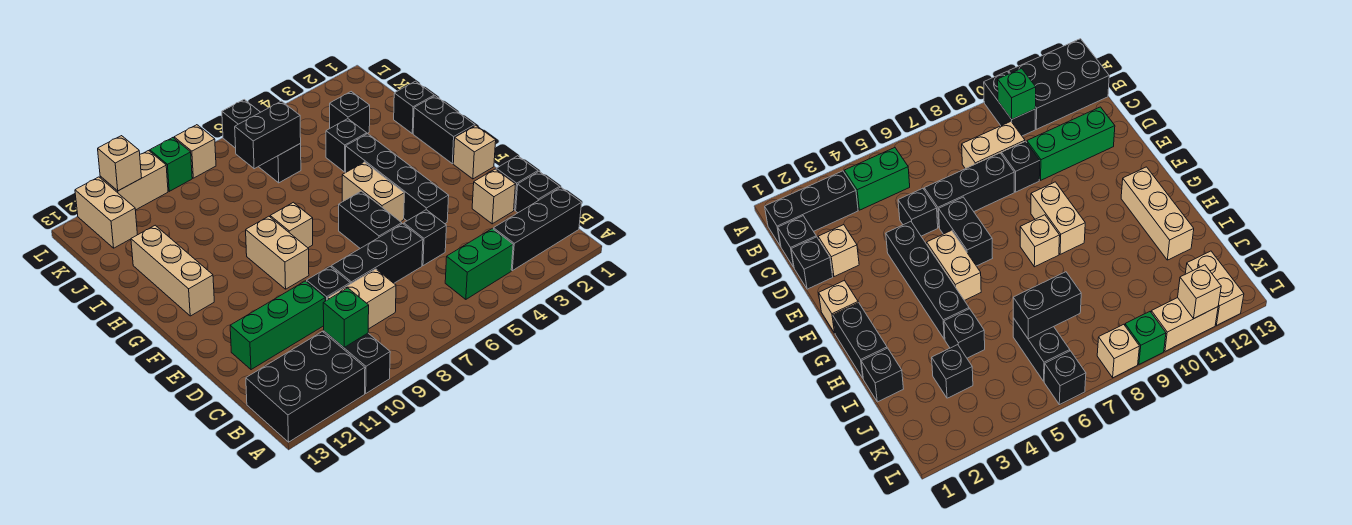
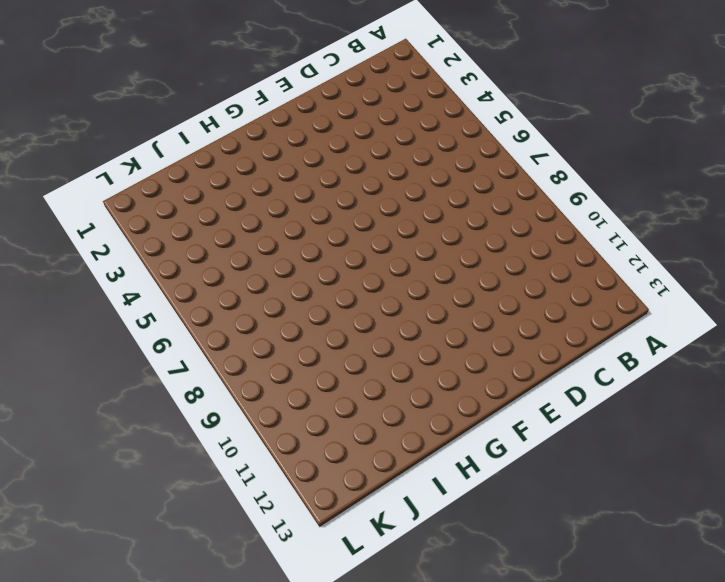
none -> black 1x2 brick [324,331,390,393]
none -> black 2x3 brick [246,332,365,442]
none -> black 1x3 brick [493,187,582,271]
none -> green 1x2 brick [445,229,513,299]

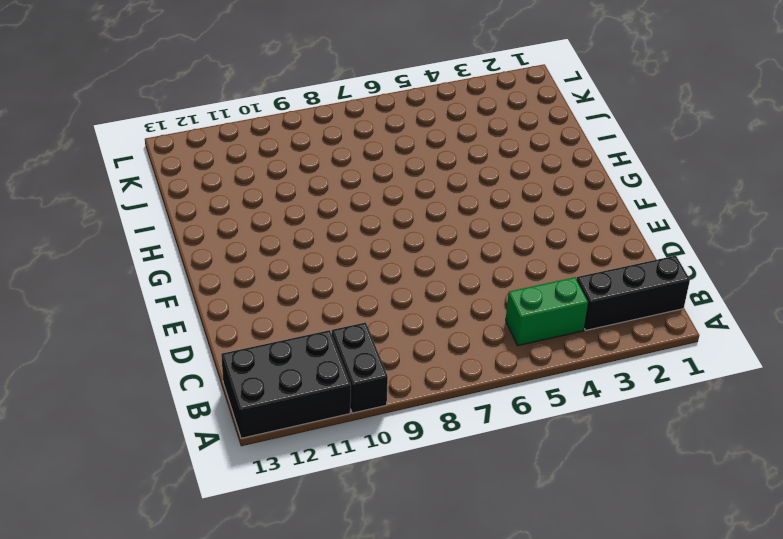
none -> black 1x1 brick [516,172,560,213]
none -> tan 1x2 brick [328,269,396,329]
none -> black 1x1 brick [496,156,538,210]
none -> tan 1x1 brick [472,169,516,224]

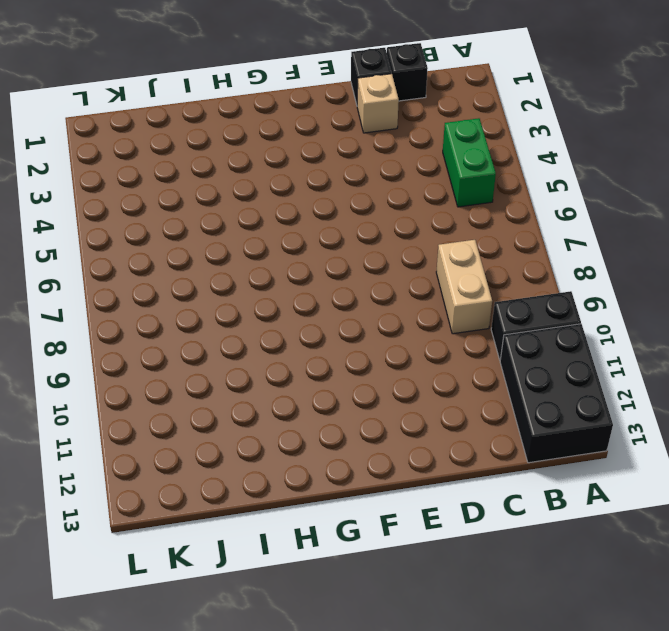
none -> black 1x3 brick [493,187,582,271]
none -> black 1x1 brick [404,210,446,266]
none -> black 1x3 brick [331,224,423,284]
none -> black 1x1 brick [307,267,350,301]

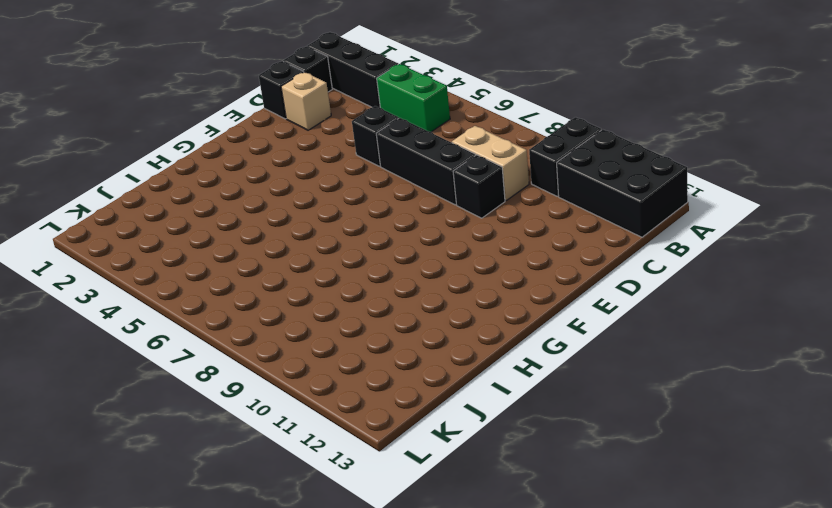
none -> green 1x3 brick [230,281,325,370]
none -> black 1x4 brick [346,134,449,224]
none -> black 1x2 brick [339,191,402,248]
none -> tan 1x1 brick [453,125,496,179]

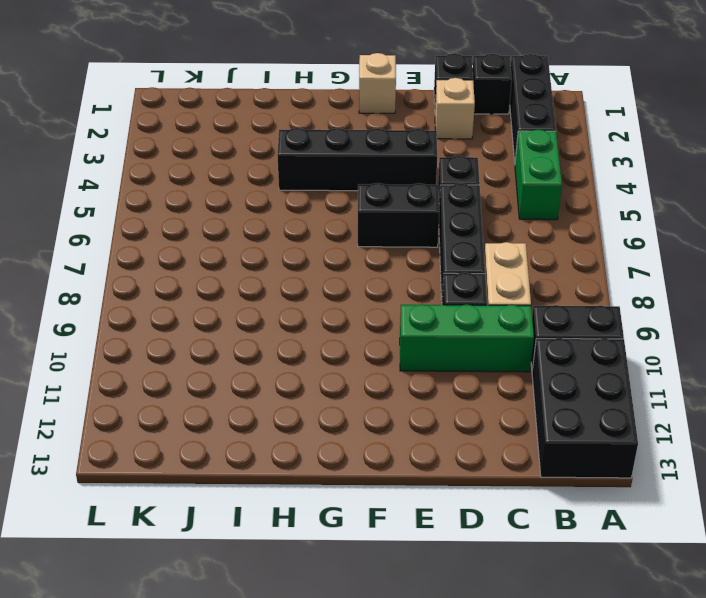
green 1x3 brick [400,304,534,372] -> green 1x3 brick turned to [230,281,325,370]
none -> tan 1x2 brick [342,162,404,222]
none -> tan 1x2 brick [246,216,309,289]
none -> black 1x2 brick [413,96,475,164]
none -> tan 1x1 brick [270,202,313,248]

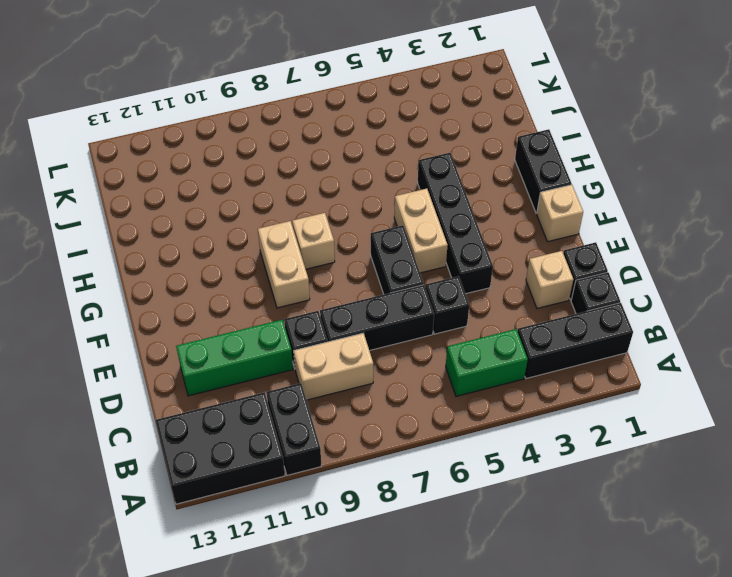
none -> tan 1x3 brick [131,225,214,316]
none -> black 1x1 brick [394,81,434,134]
none -> black 1x1 brick [326,119,367,172]
none -> black 1x1 brick [330,92,370,133]

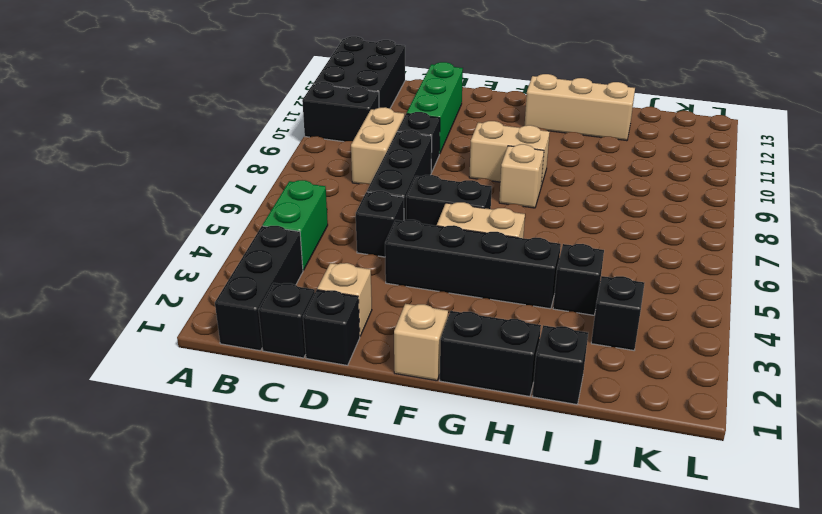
none -> black 1x2 brick [259,144,301,183]
none -> tan 1x2 brick [75,177,137,248]
none -> black 1x1 brick [222,100,260,148]
none -> tan 1x1 brick [174,125,216,178]

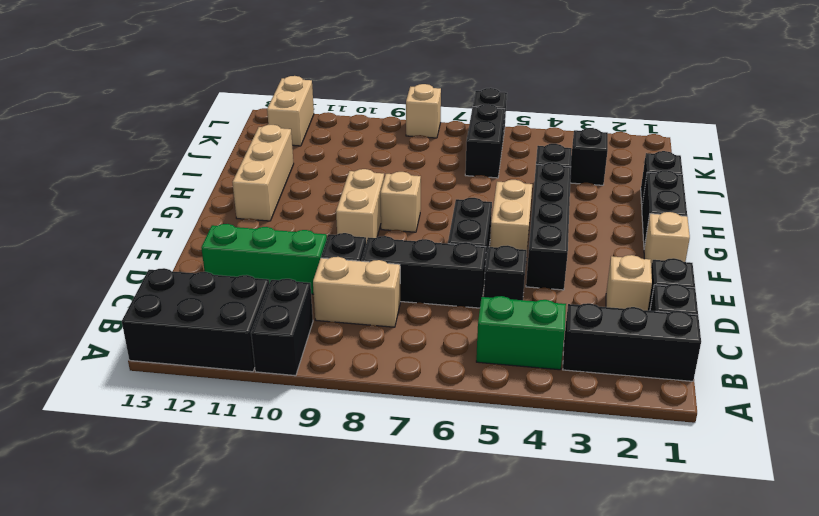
none -> green 1x1 brick [150,138,192,191]
none -> tan 1x2 brick [100,151,168,210]
none -> green 1x1 brick [323,288,369,347]
none -> black 1x2 brick [235,101,301,169]

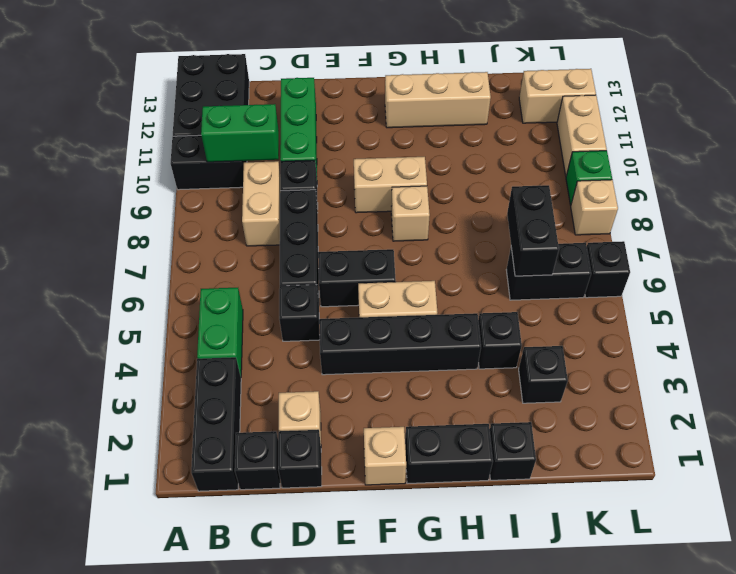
green 1x2 brick [201,104,279,162] -> green 1x1 brick [323,288,369,347]
none -> tan 1x1 brick [98,136,142,191]

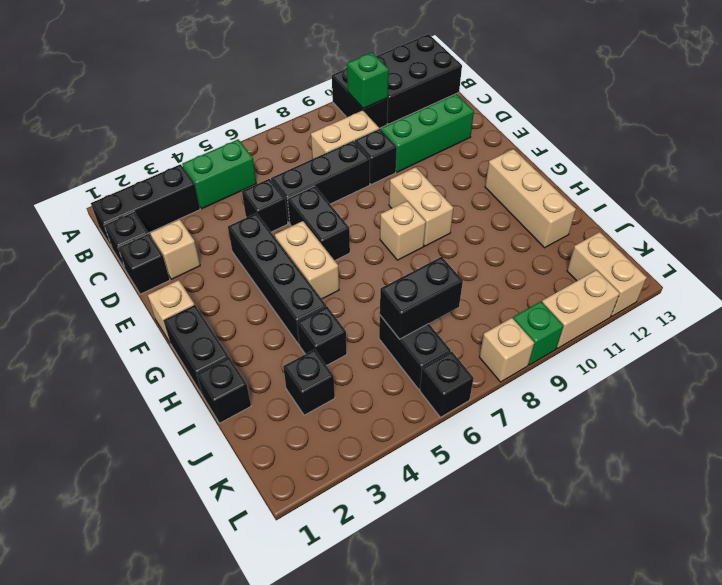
none -> tan 1x1 brick [98,136,142,191]

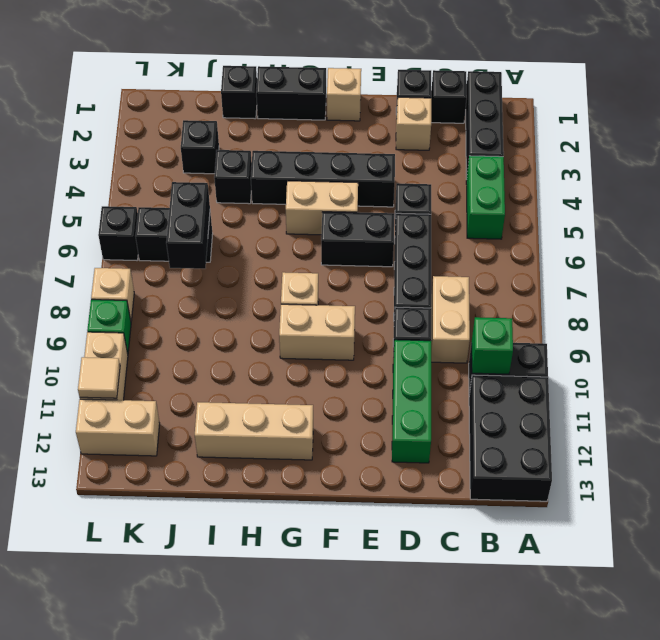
tan 1x1 tile [78,357,120,398] -> tan 1x1 brick [98,136,142,191]

